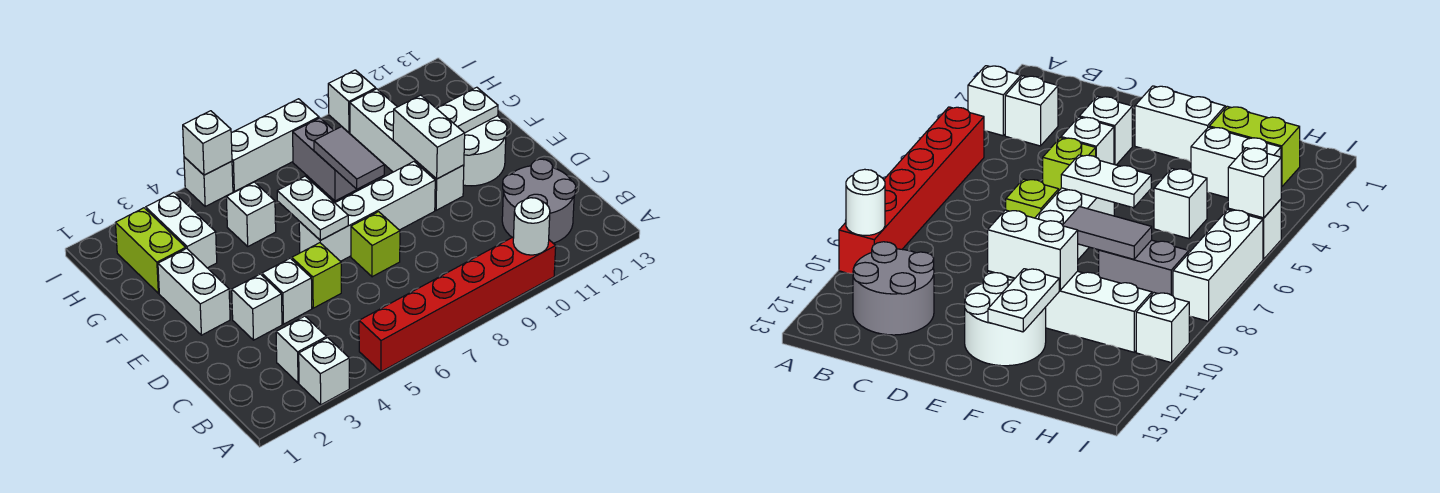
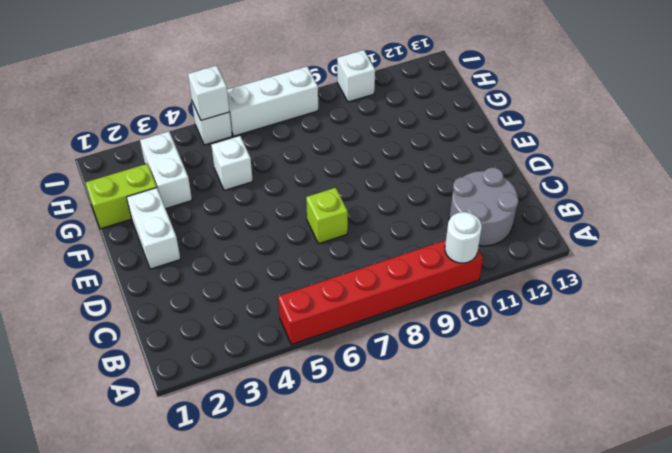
lime 1x2 brick [86,164,157,229] -> lime 1x2 brick turned to [116,208,186,293]
none -> white 1x1 brick [299,338,349,405]
none -> white 1x1 brick [276,316,327,383]
none -> white 1x1 brick [232,274,282,340]

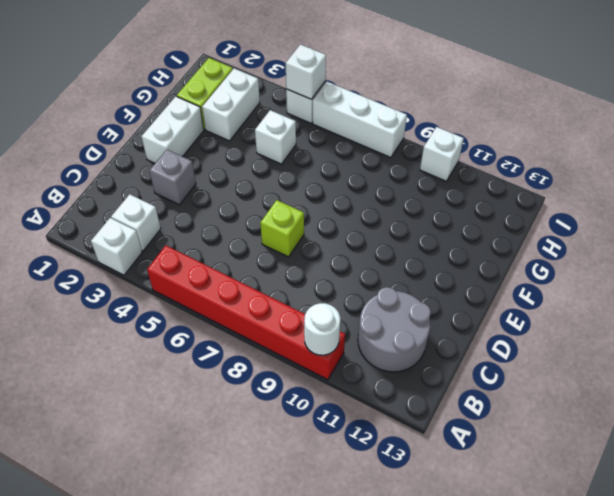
grey 1x1 brick [149,150,196,205] -> white 1x1 brick [232,274,282,340]
none -> white 1x1 brick [262,258,312,324]
none -> lime 1x1 brick [292,243,341,308]
none -> white 1x4 brick [299,162,435,261]

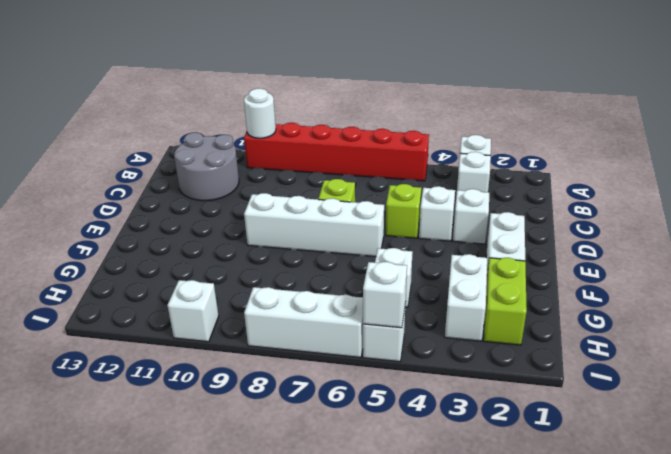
none -> white 1x4 brick [350,89,464,210]
none -> white 2x2 round brick [463,116,507,186]
none -> grey 1x2 brick [293,118,357,201]

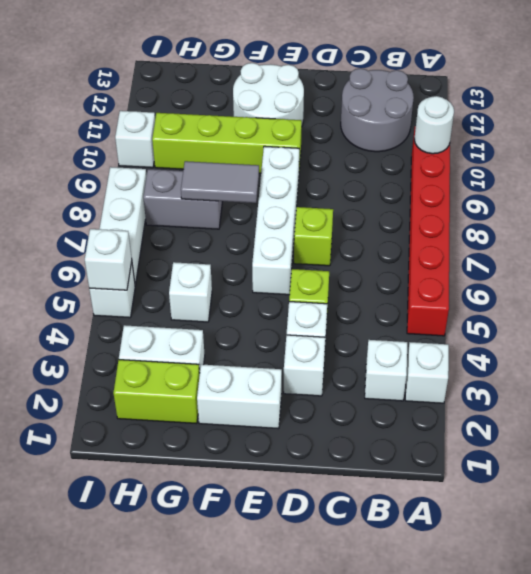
lime 1x4 brick [152,113,302,173] -> white 1x4 brick [350,89,464,210]
none -> white 1x2 plate [277,176,348,240]
none -> white 1x2 brick [393,95,465,179]
none -> white 1x2 plate [436,87,498,133]

